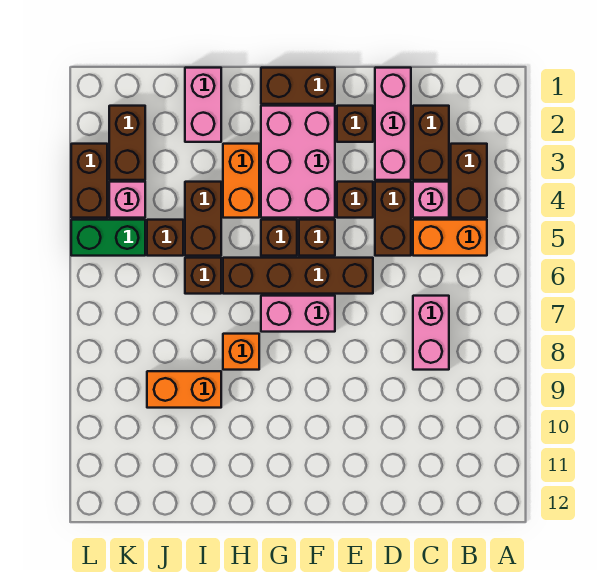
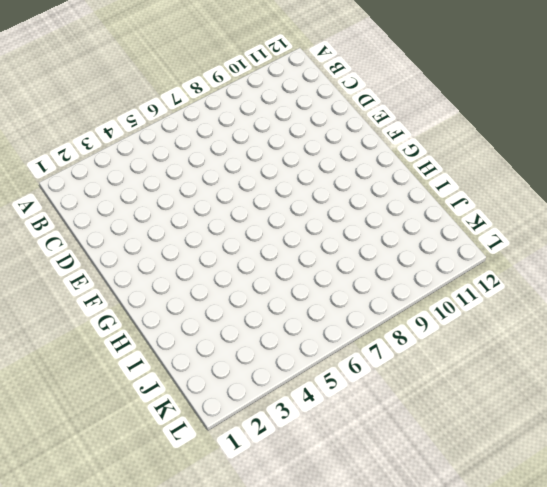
none -> brown 1x2 brick [451,144,487,218]
none -> orange 1x2 brick [413,220,487,256]
none -> brown 1x2 brick [413,106,449,180]

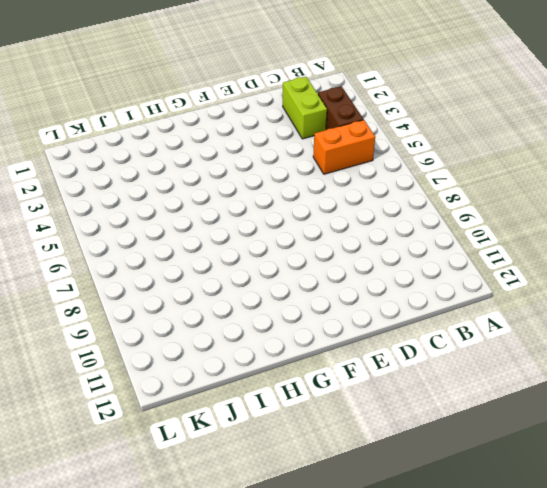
lime 1x2 brick [283,77,327,139] -> brown 1x2 brick [413,106,449,180]
none -> pink 1x1 brick [413,182,449,218]
none -> pink 1x2 brick [413,296,449,370]
none -> pink 1x3 brick [375,68,411,180]

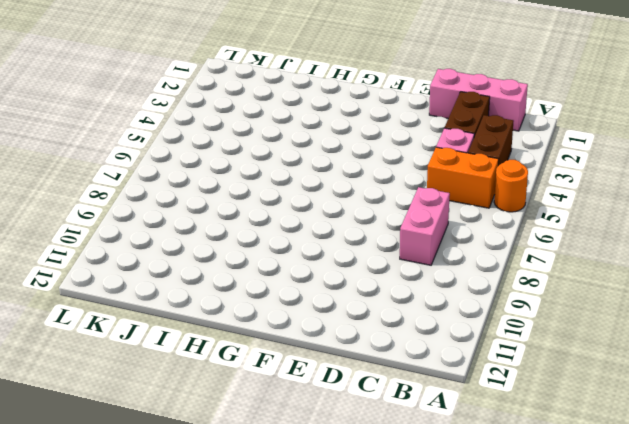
orange 1x1 round brick [494,160,528,212] -> none
pink 1x3 brick [429,69,528,131] -> pink 1x3 brick turned to [375,68,411,180]
none -> brown 1x2 brick [375,182,411,256]
none -> brown 1x1 brick [337,106,373,142]
none -> brown 1x1 brick [337,182,373,218]

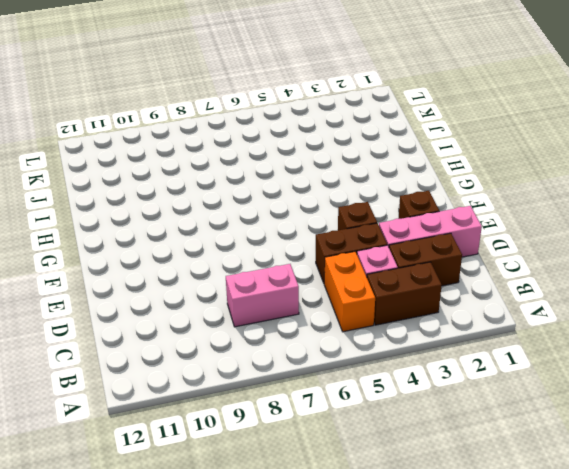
none -> brown 1x4 brick [223,258,373,294]
none -> brown 1x2 brick [261,68,335,104]
none -> pink 2x3 brick [261,106,335,218]

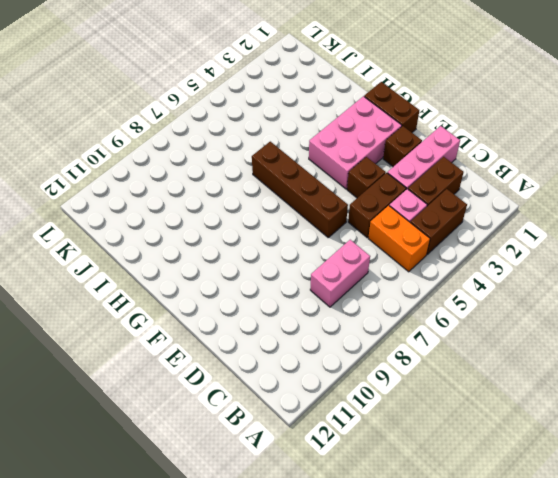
none -> brown 1x1 brick [299,220,335,256]
none -> pink 1x2 brick [261,296,335,332]
none -> brown 1x1 brick [261,220,297,256]

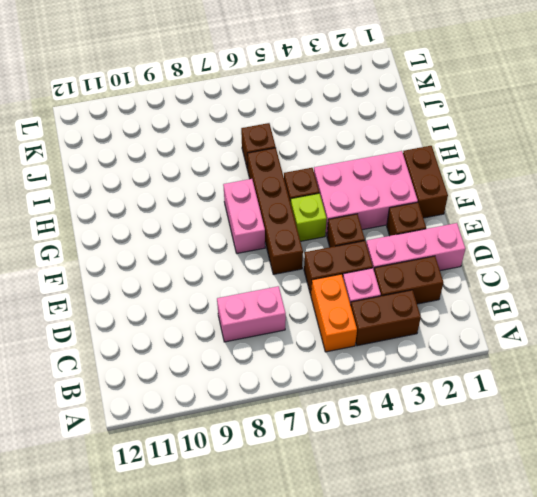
lime 1x1 brick [291,193,327,241] -> brown 1x1 brick [299,220,335,256]
none -> orange 1x2 brick [223,144,259,218]
none -> orange 1x1 brick [223,334,259,370]
none -> pink 1x2 brick [185,68,221,142]

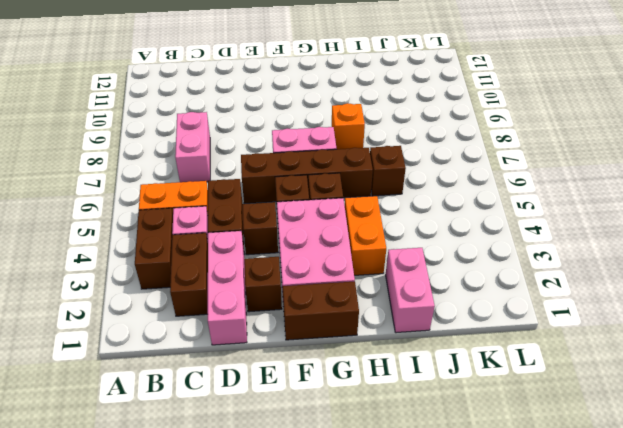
none -> brown 1x2 brick [185,182,221,256]
none -> orange 1x2 brick [147,371,221,408]
none -> brown 1x1 brick [147,220,183,256]

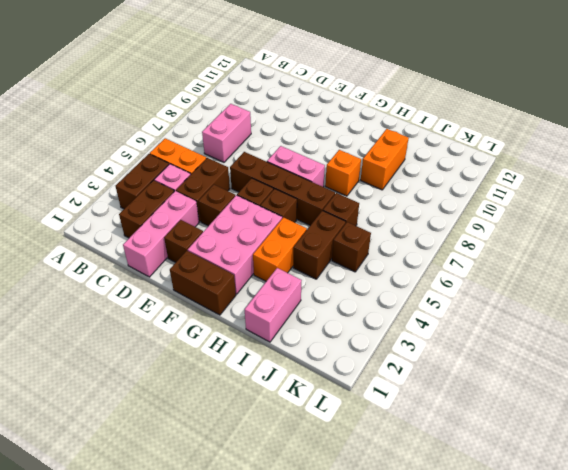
orange 1x2 brick [361,129,409,190] -> orange 1x2 brick turned to [147,371,221,408]
none -> brown 1x2 brick [109,106,145,180]
none -> pink 1x1 brick [109,182,145,218]
none -> green 1x2 brick [71,220,145,256]

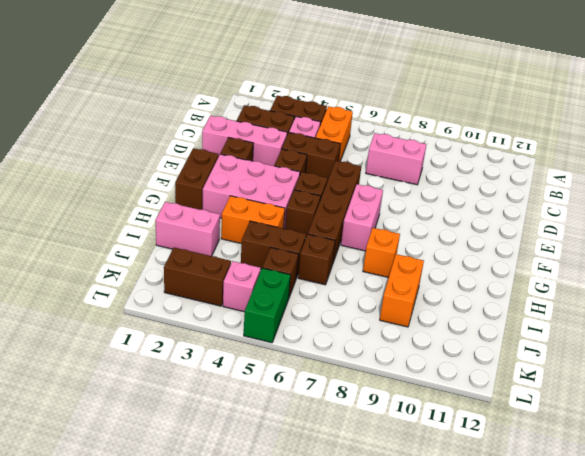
none -> brown 1x2 brick [71,144,107,218]

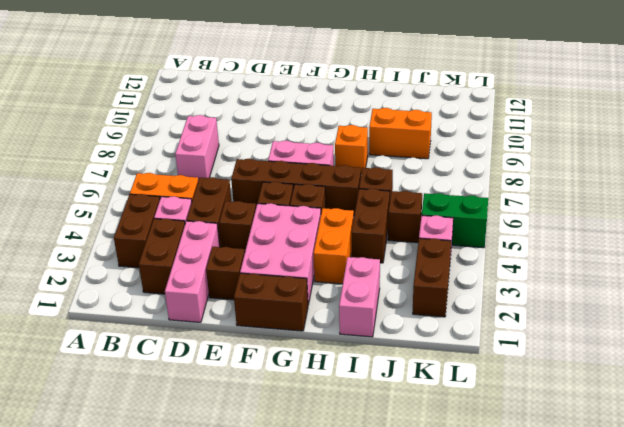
none -> brown 1x2 brick [71,144,107,218]

